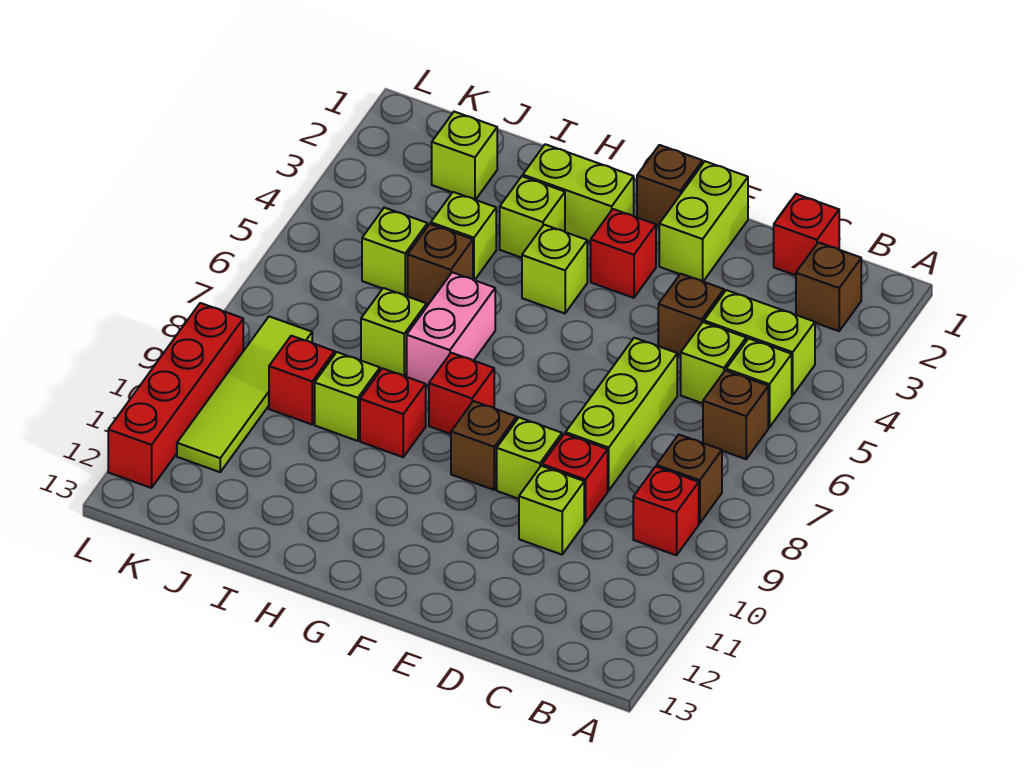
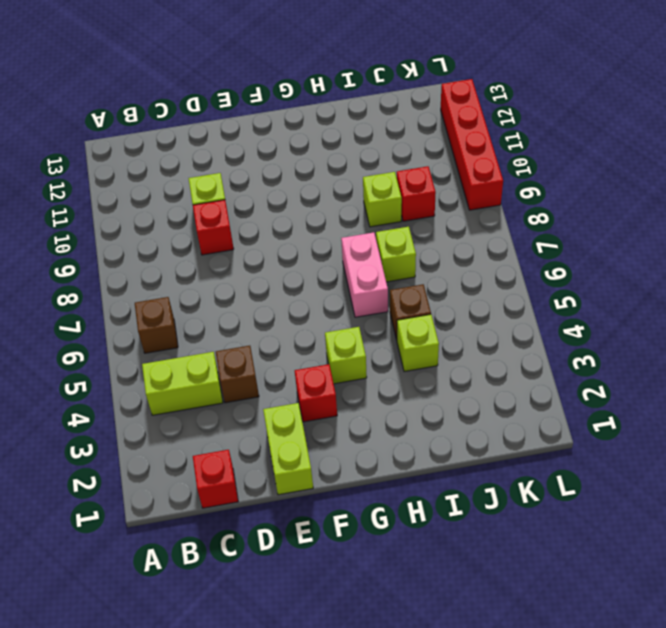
none -> brown 1x1 brick [796,242,861,331]
none -> lime 1x1 brick [726,338,792,427]
none -> brown 1x1 brick [657,435,722,523]
none -> red 1x1 brick [633,466,699,555]

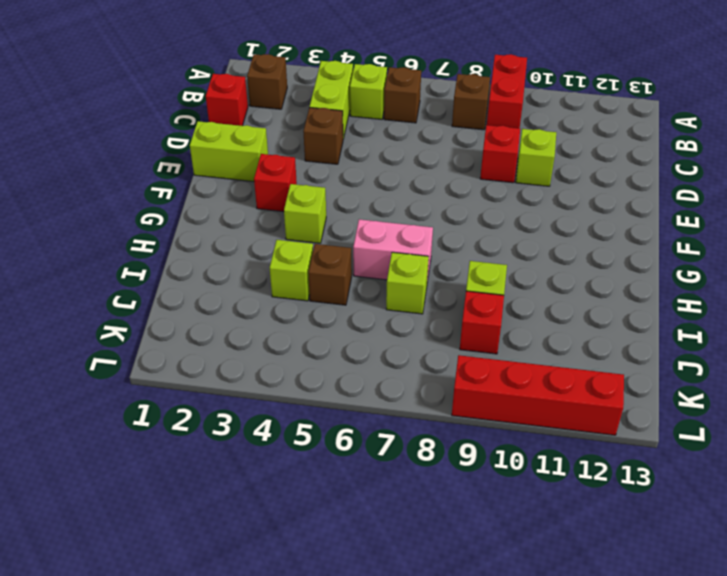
red 1x2 brick [487,54,527,128] -> red 1x1 brick [633,466,699,555]
none -> lime 1x1 brick [681,322,746,403]
none -> lime 1x3 brick [565,338,677,491]
none -> lime 1x1 brick [497,418,562,499]
none -> brown 1x1 brick [637,145,703,226]

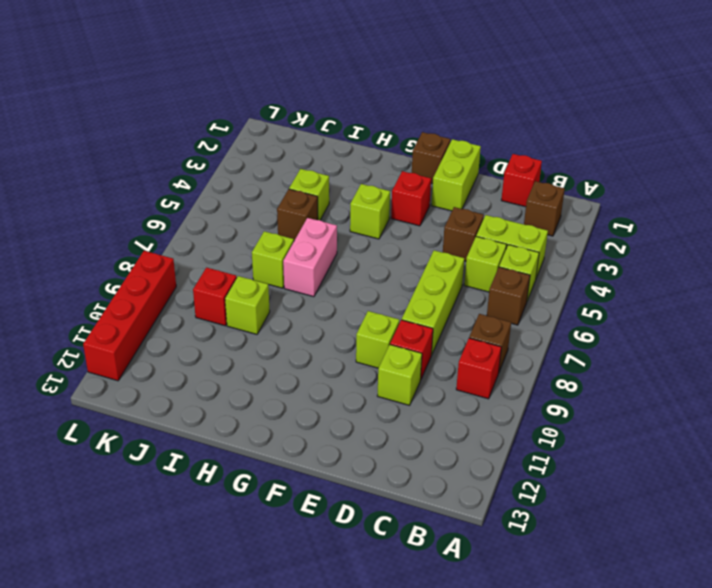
none -> brown 1x1 brick [451,401,517,490]
none -> lime 1x2 brick [523,144,634,242]
none -> red 1x1 brick [429,353,494,434]
none -> lime 1x1 brick [500,176,565,258]

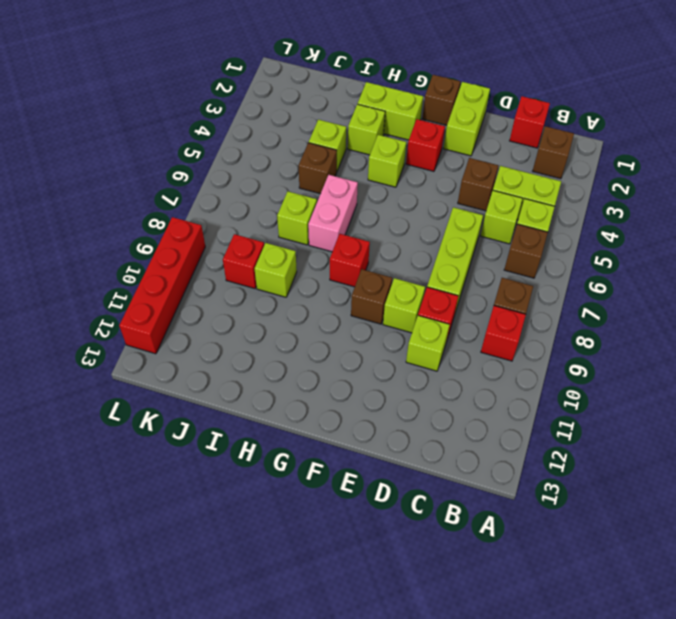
none -> red 1x1 brick [360,368,426,457]
none -> lime 1x1 brick [432,112,497,200]
none -> lime 1x1 brick [362,208,427,296]
none -> lime 1x4 tile [177,316,312,472]

